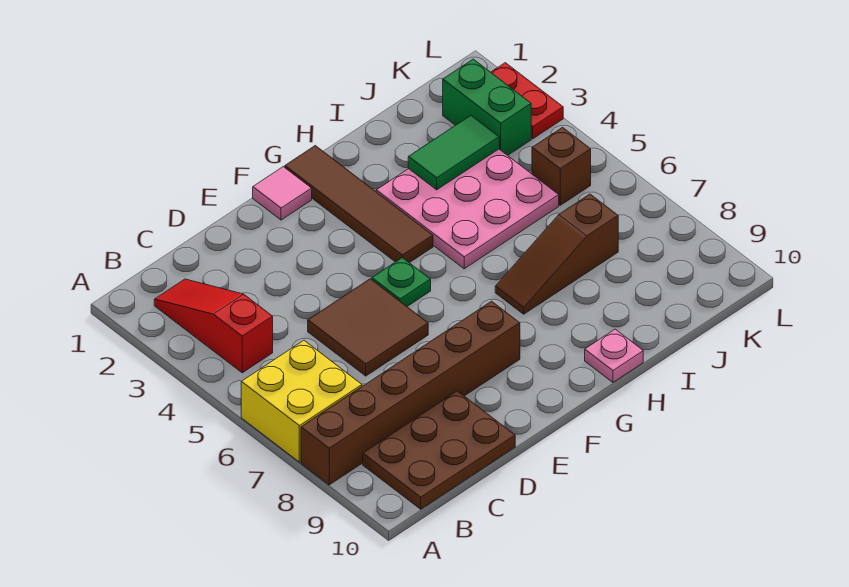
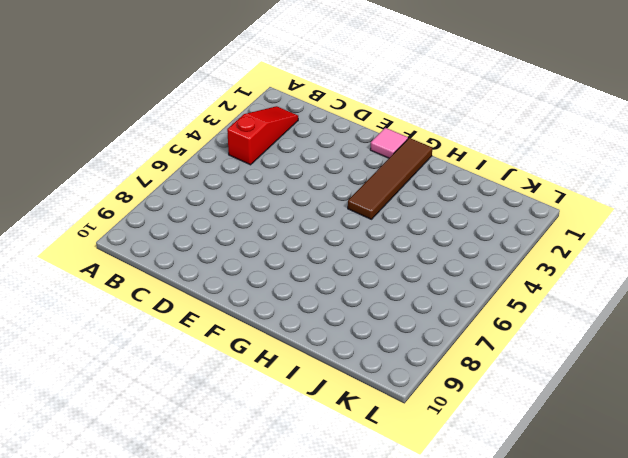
none -> yellow 2x2 brick [241,340,362,462]
none -> brown 1x6 brick [301,301,520,485]
none -> brown 2x3 plate [363,391,515,509]

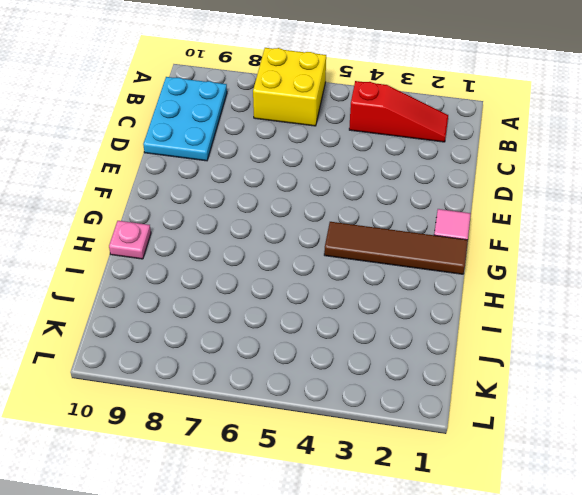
cyan 2x3 plate [143,77,227,161] -> brown 2x3 plate [363,391,515,509]
none -> brown 1x6 brick [301,301,520,485]
none -> brown 2x2 tile [308,279,428,376]
none -> green 1x1 plate [372,258,431,306]

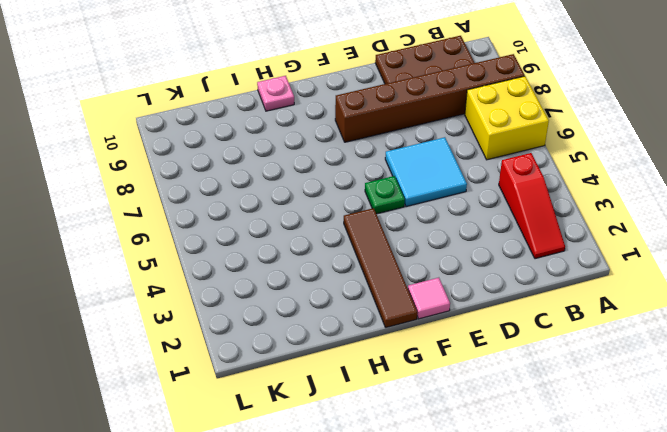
cyan 2x2 tile [385,137,467,207] -> brown 2x2 tile [308,279,428,376]
none -> pink 3x3 plate [376,149,559,269]
none -> brown 1x3 slope [495,194,618,314]
none -> green 1x2 brick [443,59,531,155]

